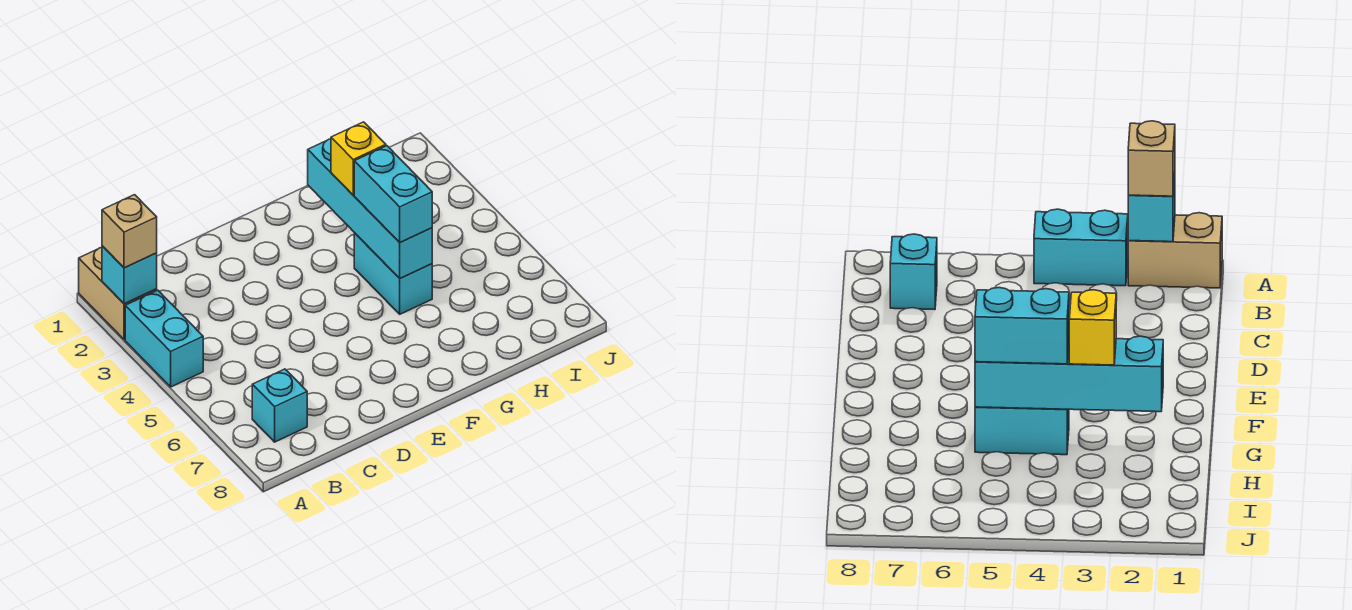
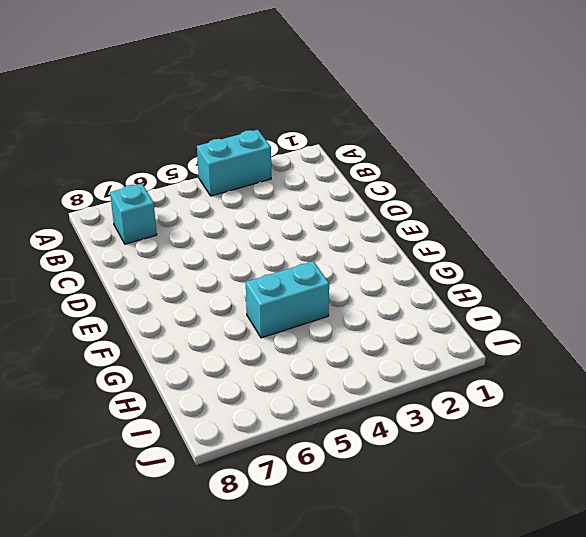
none -> tan 1x2 brick [79,247,157,340]
none -> cyan 1x1 brick [102,246,157,304]

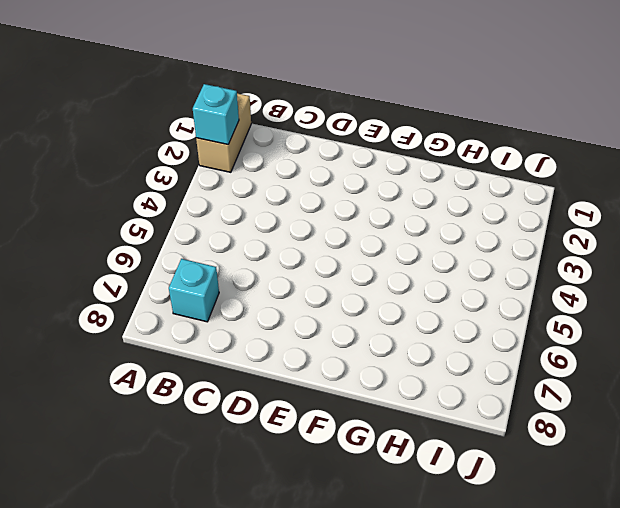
none -> cyan 1x2 brick [125,290,203,387]
none -> cyan 1x2 brick [354,233,432,314]

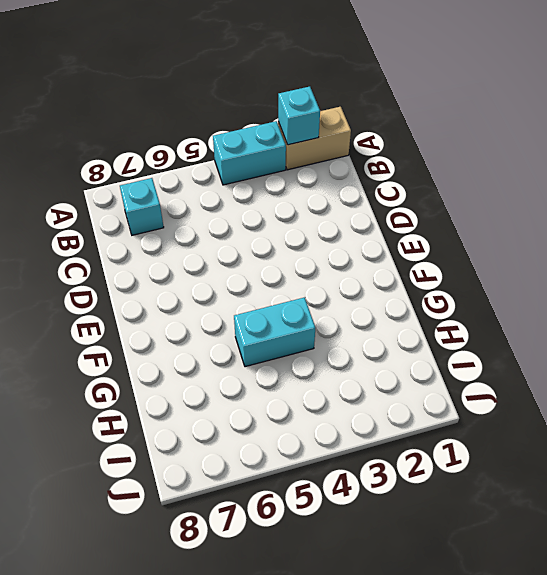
none -> cyan 1x4 brick [308,139,432,278]
none -> tan 1x1 brick [102,195,157,268]

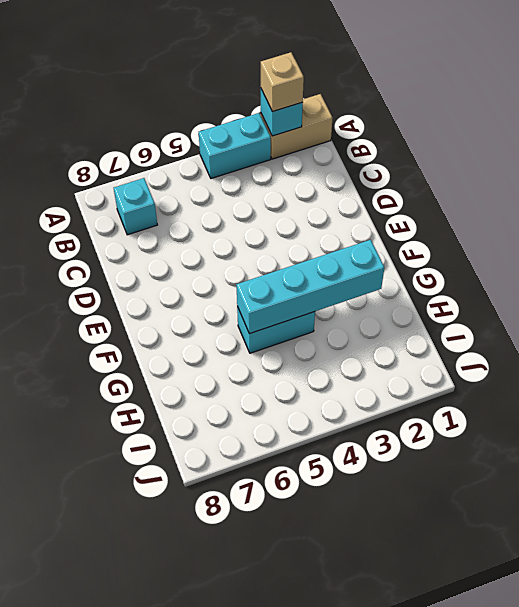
none -> yellow 1x1 brick [331,122,386,195]
none -> cyan 1x2 brick [354,146,432,242]

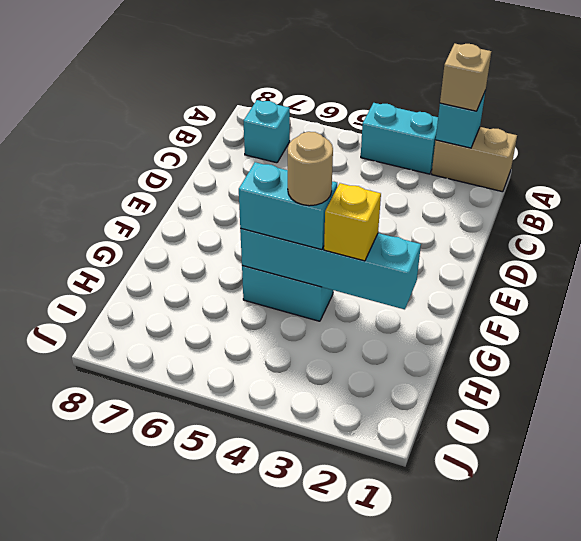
tan 1x1 round brick [288,132,333,206] -> none

